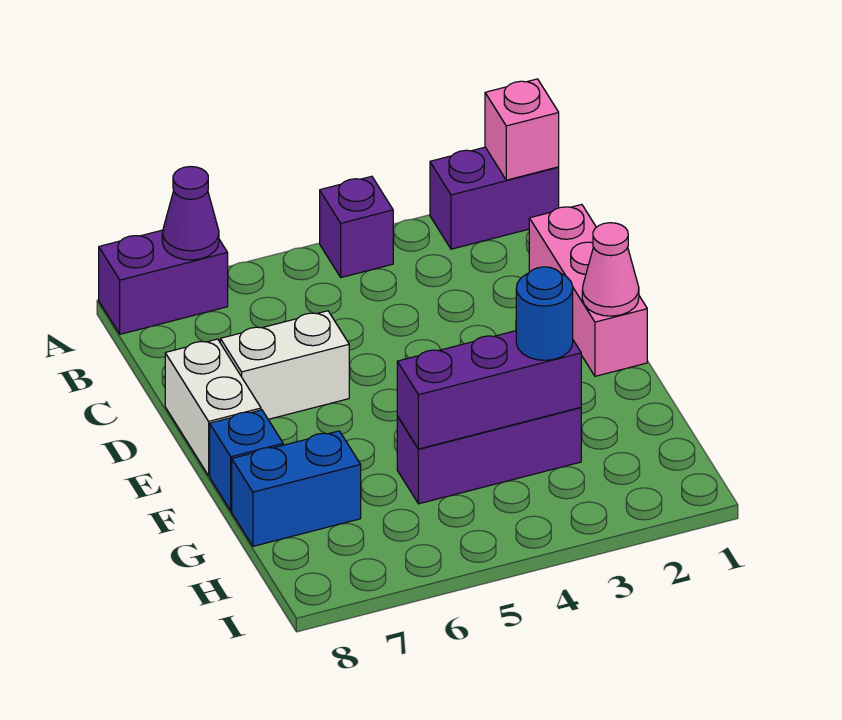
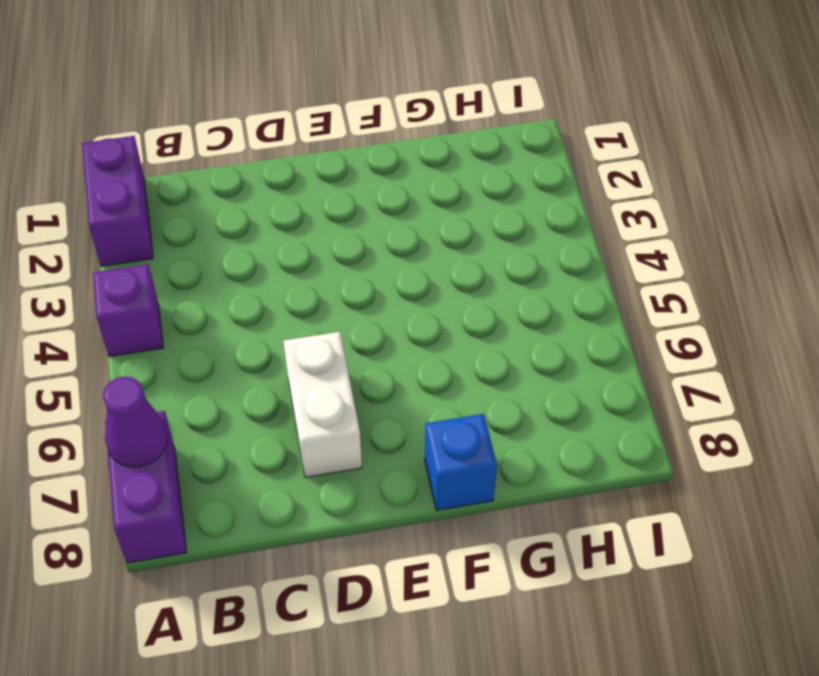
none -> pink 1x3 brick [529,204,647,376]
none -> white 1x2 brick [165,339,261,476]
none -> purple 1x3 brick [397,407,581,504]

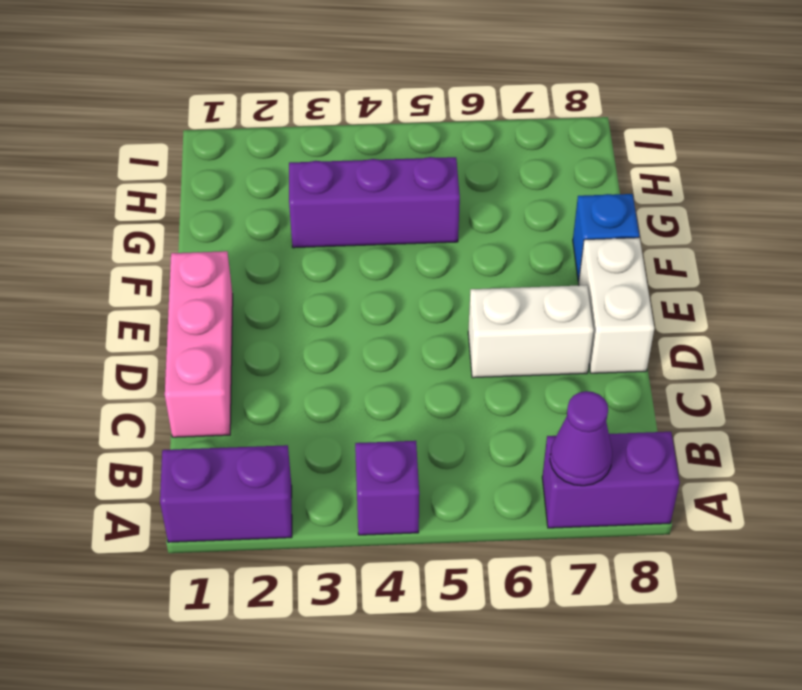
none -> blue 1x2 brick [232,431,361,546]
none -> pink 1x1 brick [485,79,559,180]
none -> pink 1x1 cone [582,223,639,316]

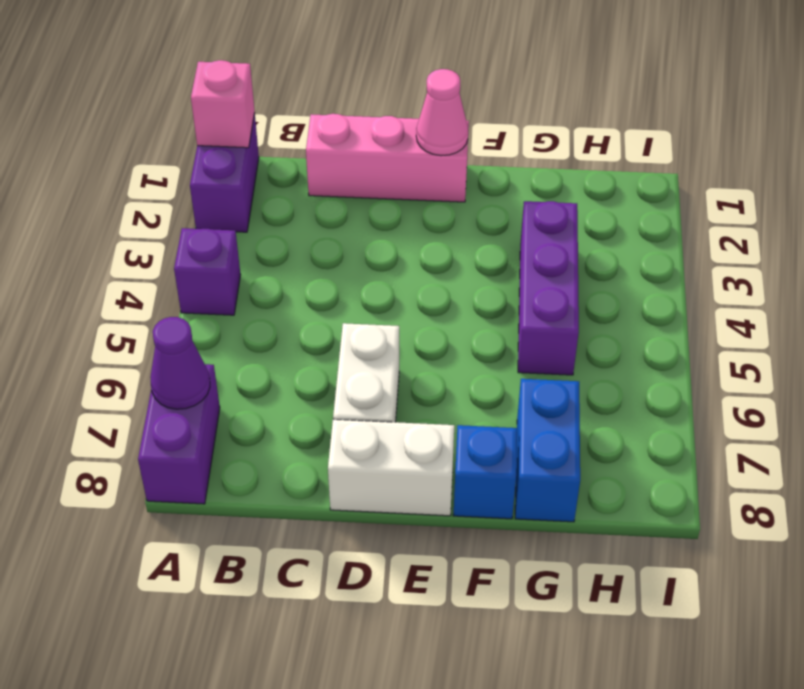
none -> purple 1x3 brick [397,331,581,449]
none -> blue 1x1 round brick [516,267,573,360]

